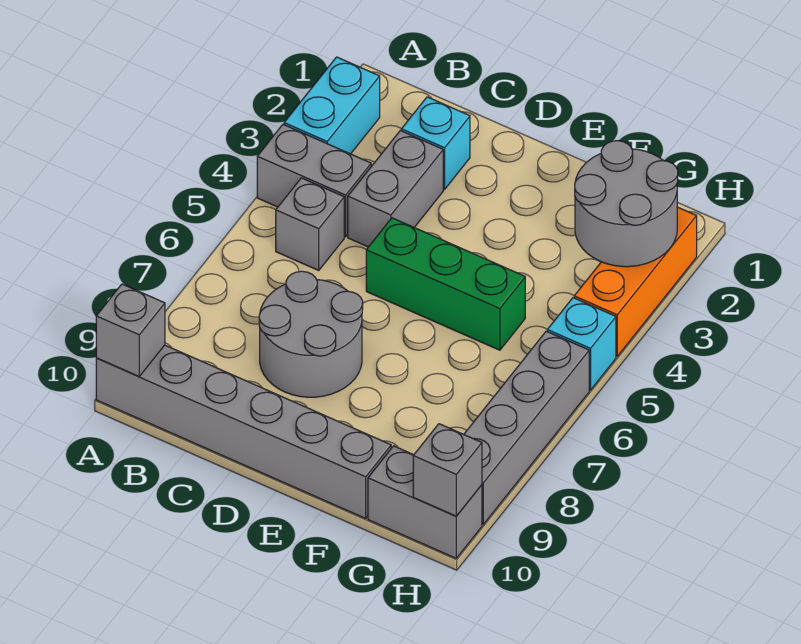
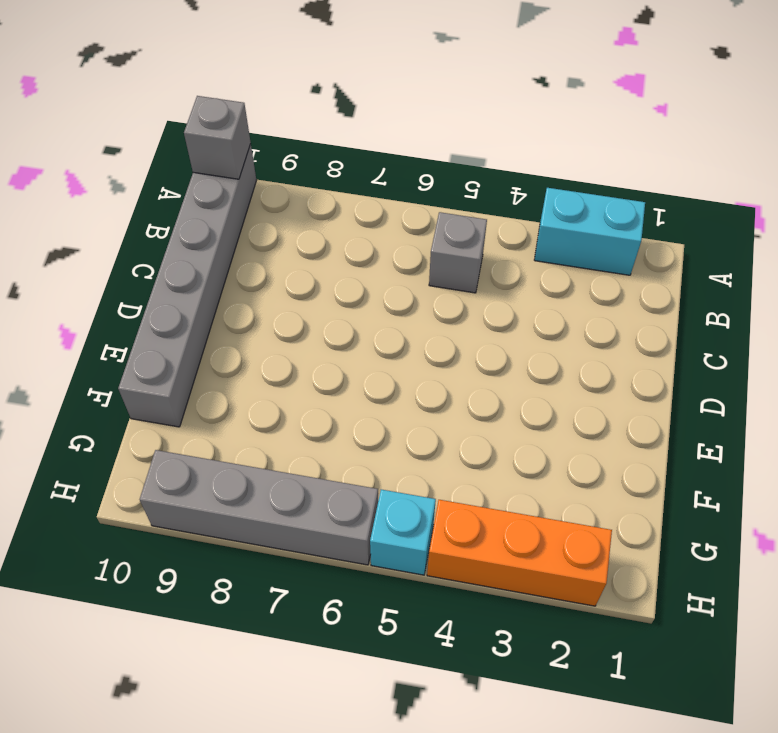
none -> grey 1x2 brick [257,125,371,237]
none -> cyan 1x1 brick [401,97,470,189]
none -> grey 1x2 brick [348,131,443,247]

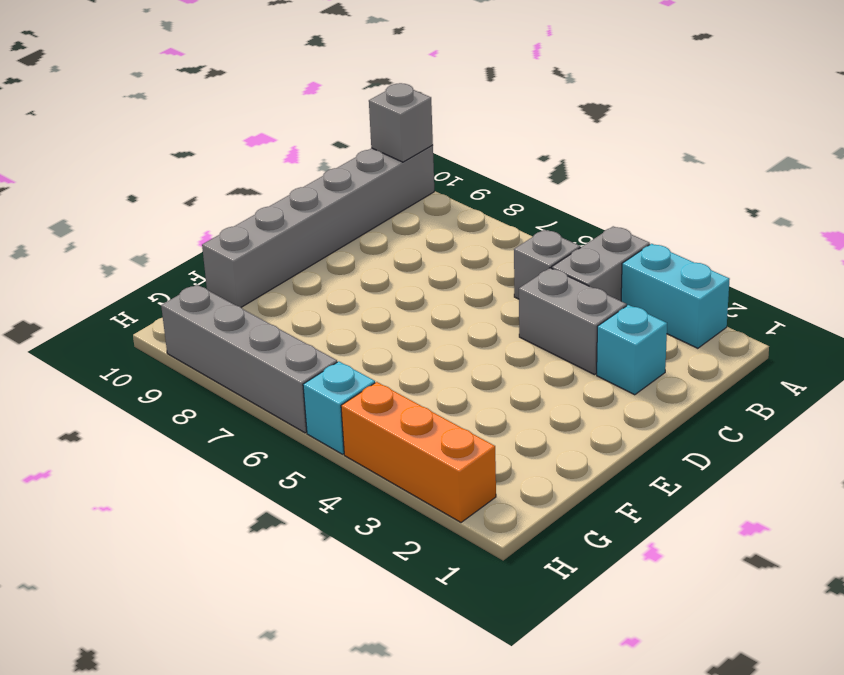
none -> grey 2x2 round brick [259,271,363,397]
none -> green 1x3 brick [366,218,525,350]
none -> grey 1x2 brick [368,446,482,558]

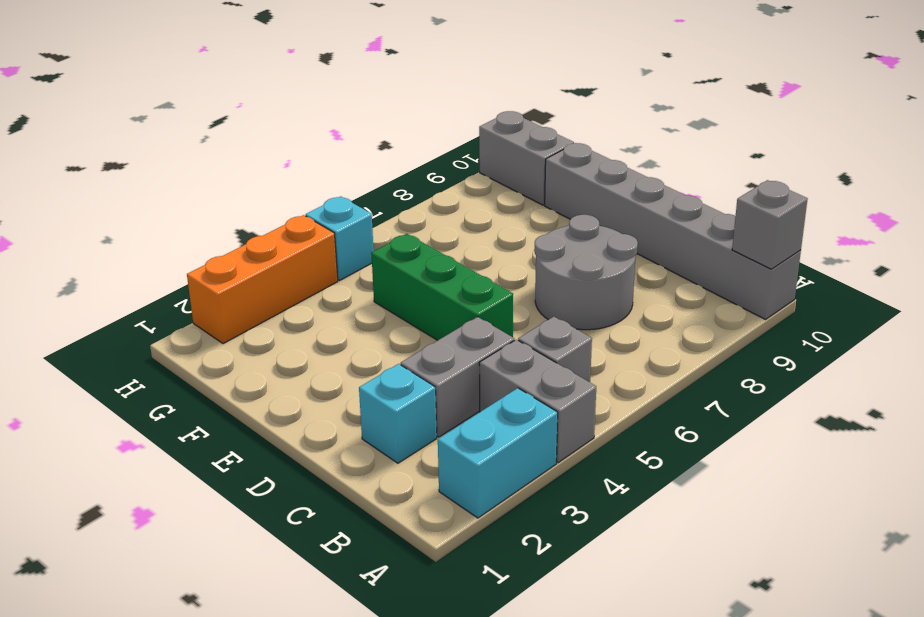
none -> grey 1x4 brick [464,331,589,525]
none -> grey 2x2 round brick [575,141,678,267]
none -> grey 1x1 brick [413,424,482,516]

